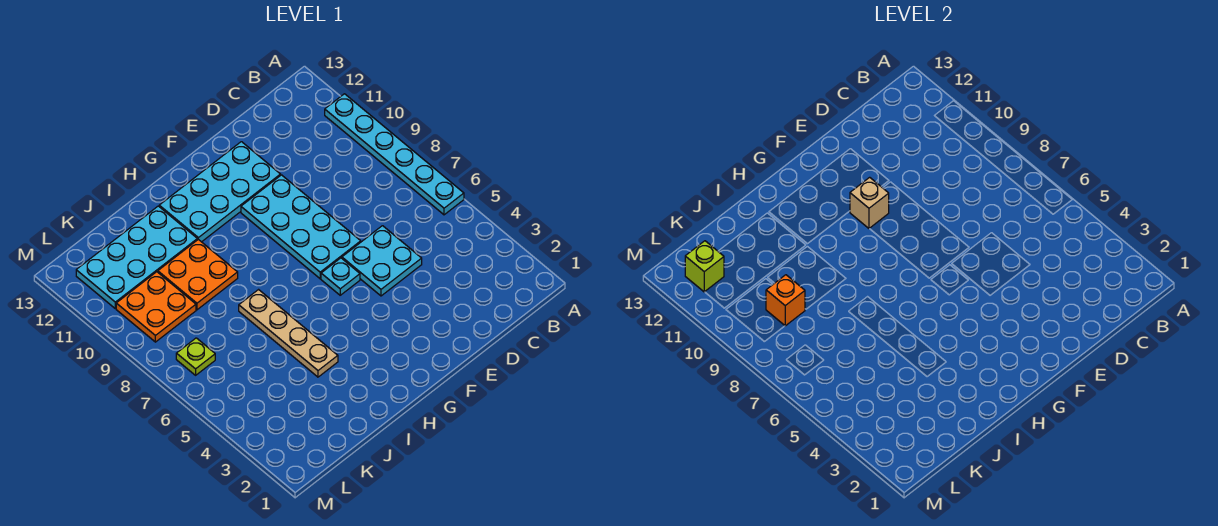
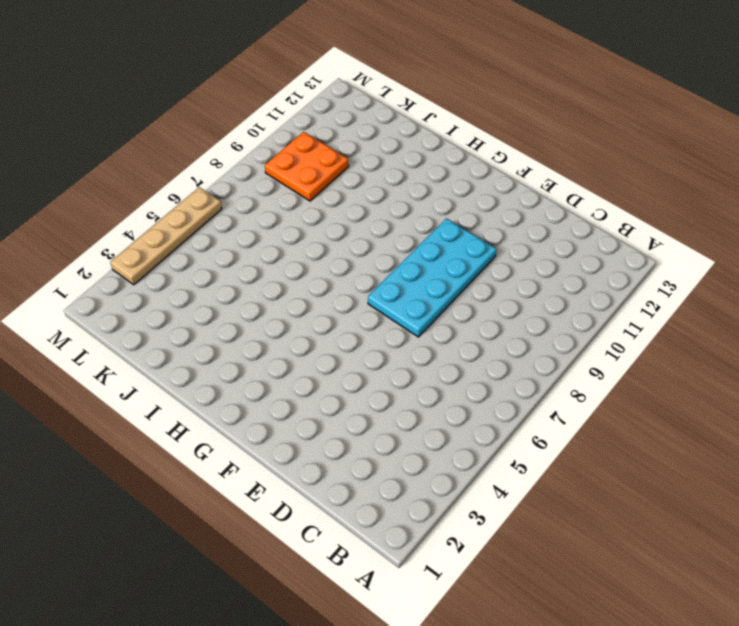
tan 1x4 plate [110,187,222,285] -> tan 1x4 plate moved to [239,290,338,377]
none -> cyan 1x6 plate [325,94,464,215]
none -> cyan 2x2 plate [342,226,422,296]
none -> cyan 2x4 plate [159,142,281,242]

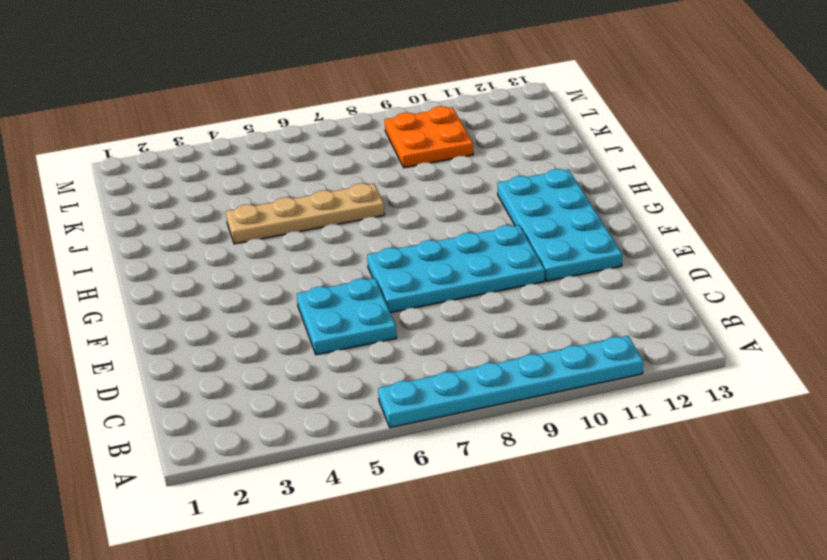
none -> cyan 1x1 plate [321,258,360,295]
none -> orange 2x2 plate [158,239,238,310]
none -> cyan 2x4 plate [76,206,197,309]

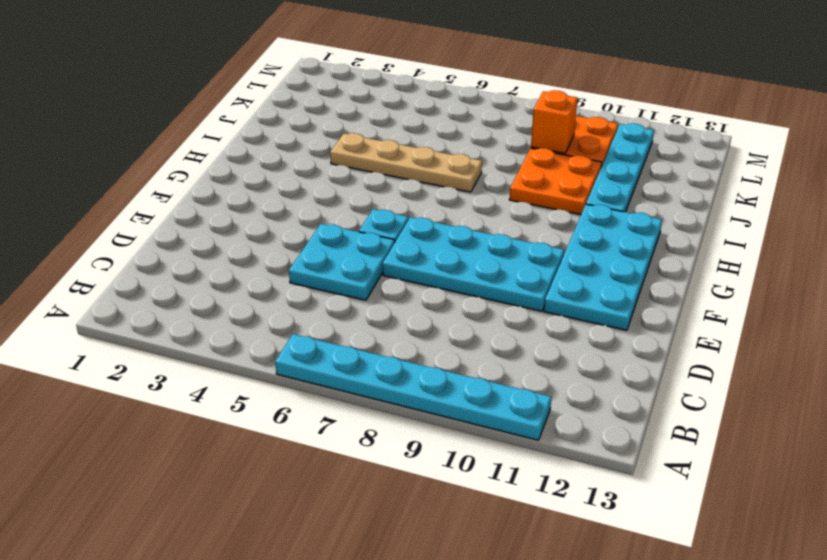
cyan 1x4 plate [586,123,654,212] -> cyan 2x4 plate [76,206,197,309]
none -> lime 1x1 plate [176,338,215,375]
none -> tan 1x1 brick [850,177,889,228]
none -> lime 1x1 brick [685,241,724,292]

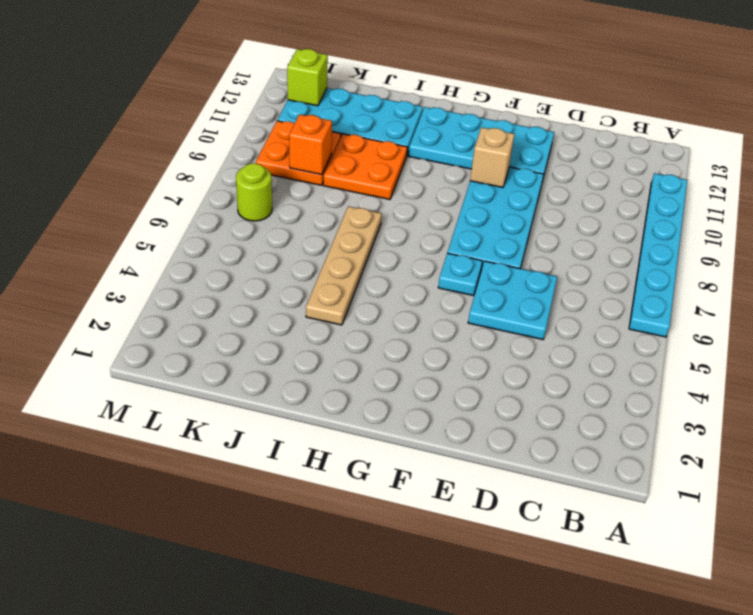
lime 1x1 round brick [236,163,272,221] -> lime 1x1 plate [176,338,215,375]

